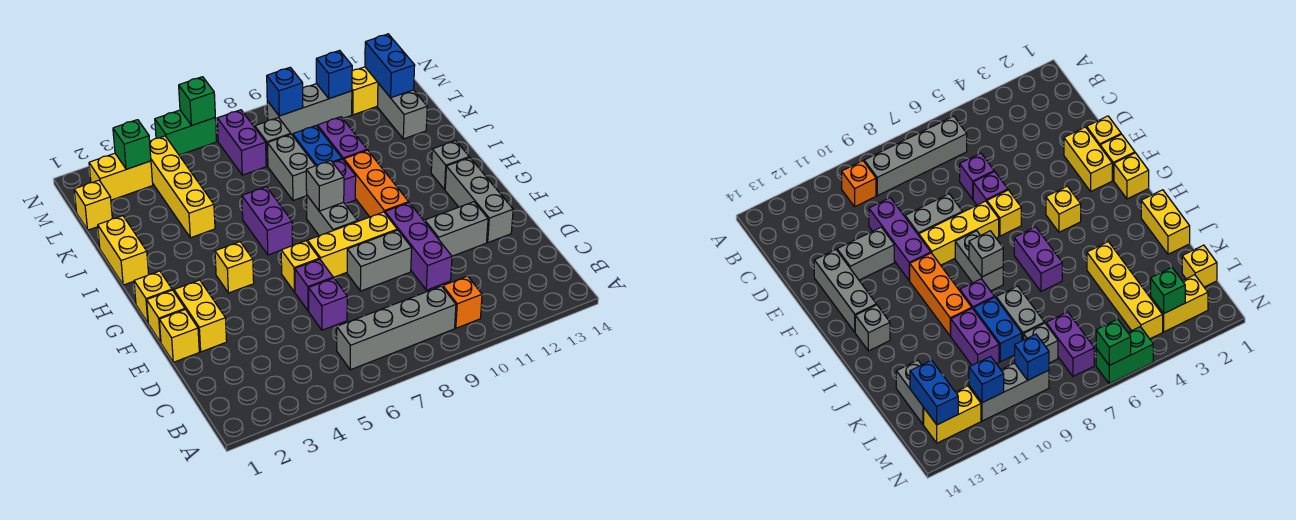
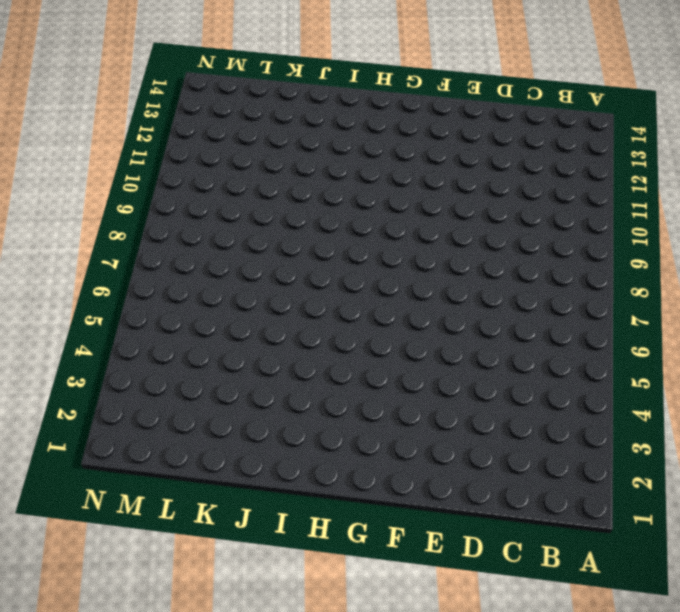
none -> grey 1x4 brick [337,286,456,370]
none -> orange 1x1 brick [443,276,482,328]
none -> purple 1x1 brick [309,278,347,330]
none -> purple 1x3 brick [385,203,452,290]

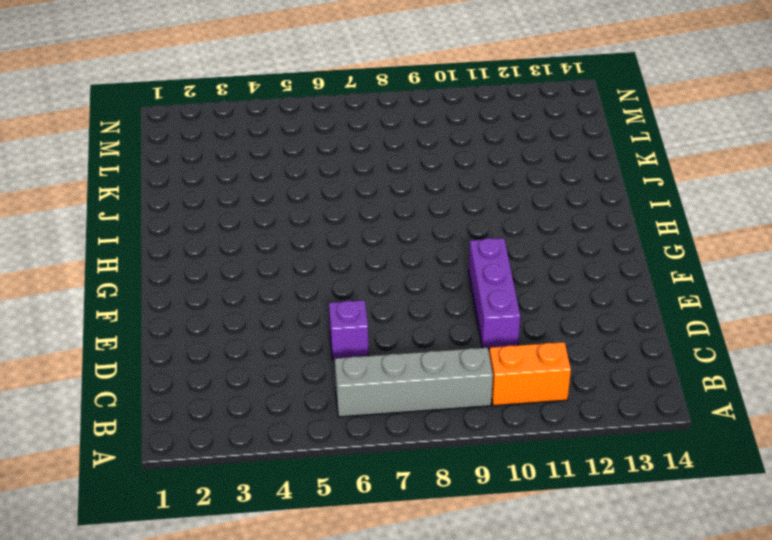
orange 1x2 brick [489,342,571,406] -> orange 1x1 brick [443,276,482,328]
none -> yellow 1x1 brick [159,309,199,362]
none -> yellow 1x2 brick [174,280,227,352]
none -> purple 1x1 brick [295,259,333,311]
none -> grey 1x2 brick [347,230,412,291]

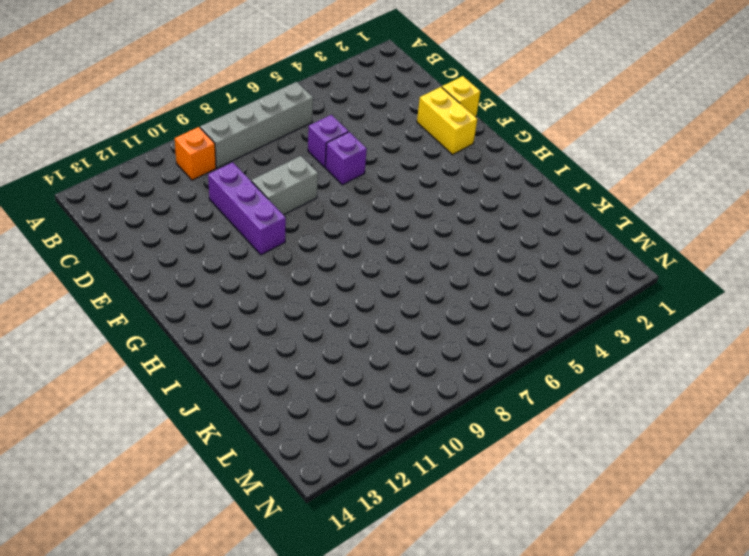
none -> grey 1x2 brick [424,202,488,256]
none -> grey 1x3 brick [445,157,513,242]
none -> yellow 1x1 brick [147,290,185,343]
none -> yellow 1x1 brick [281,241,319,292]

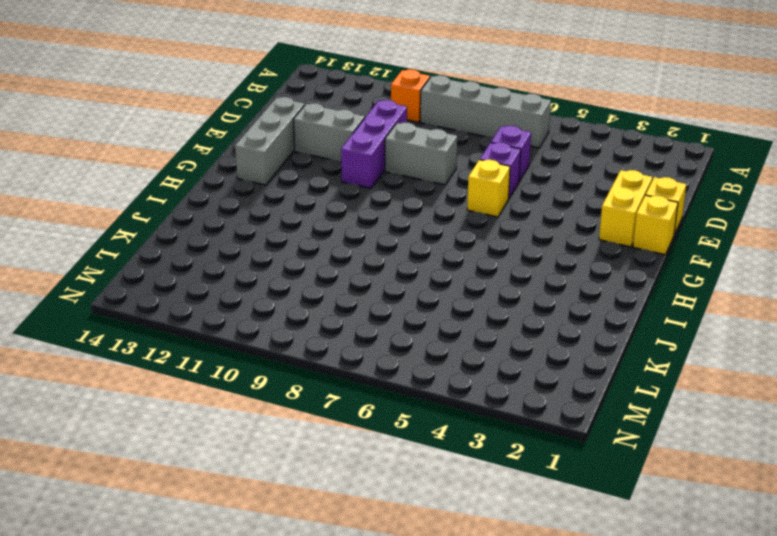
none -> yellow 1x3 brick [308,212,397,277]
none -> yellow 1x1 brick [134,271,172,322]
none -> yellow 1x1 brick [215,242,254,293]
none -> grey 1x2 brick [307,196,358,236]

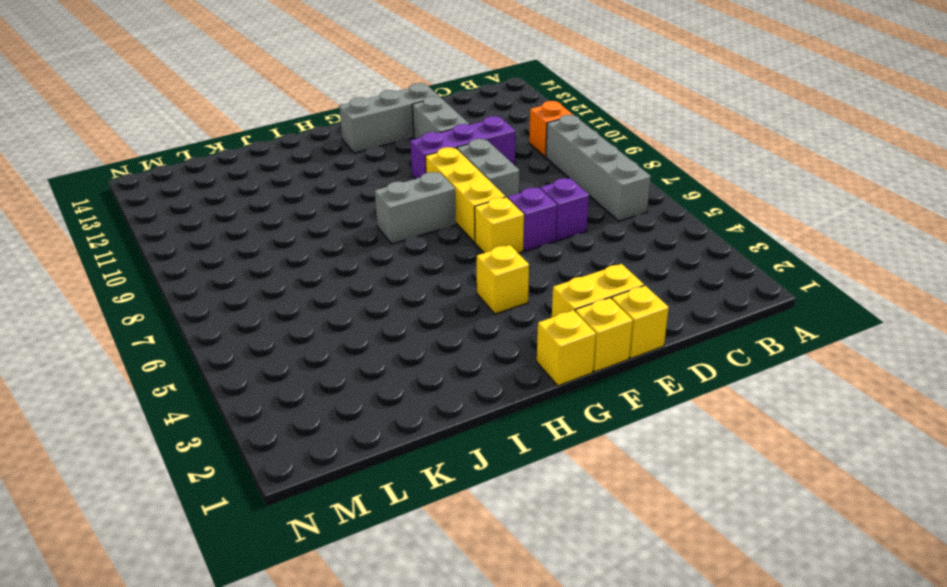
none -> orange 1x3 brick [344,150,409,217]
none -> purple 1x2 brick [242,187,292,255]
none -> grey 1x1 brick [431,141,469,189]
none -> yellow 1x2 brick [98,216,149,285]

